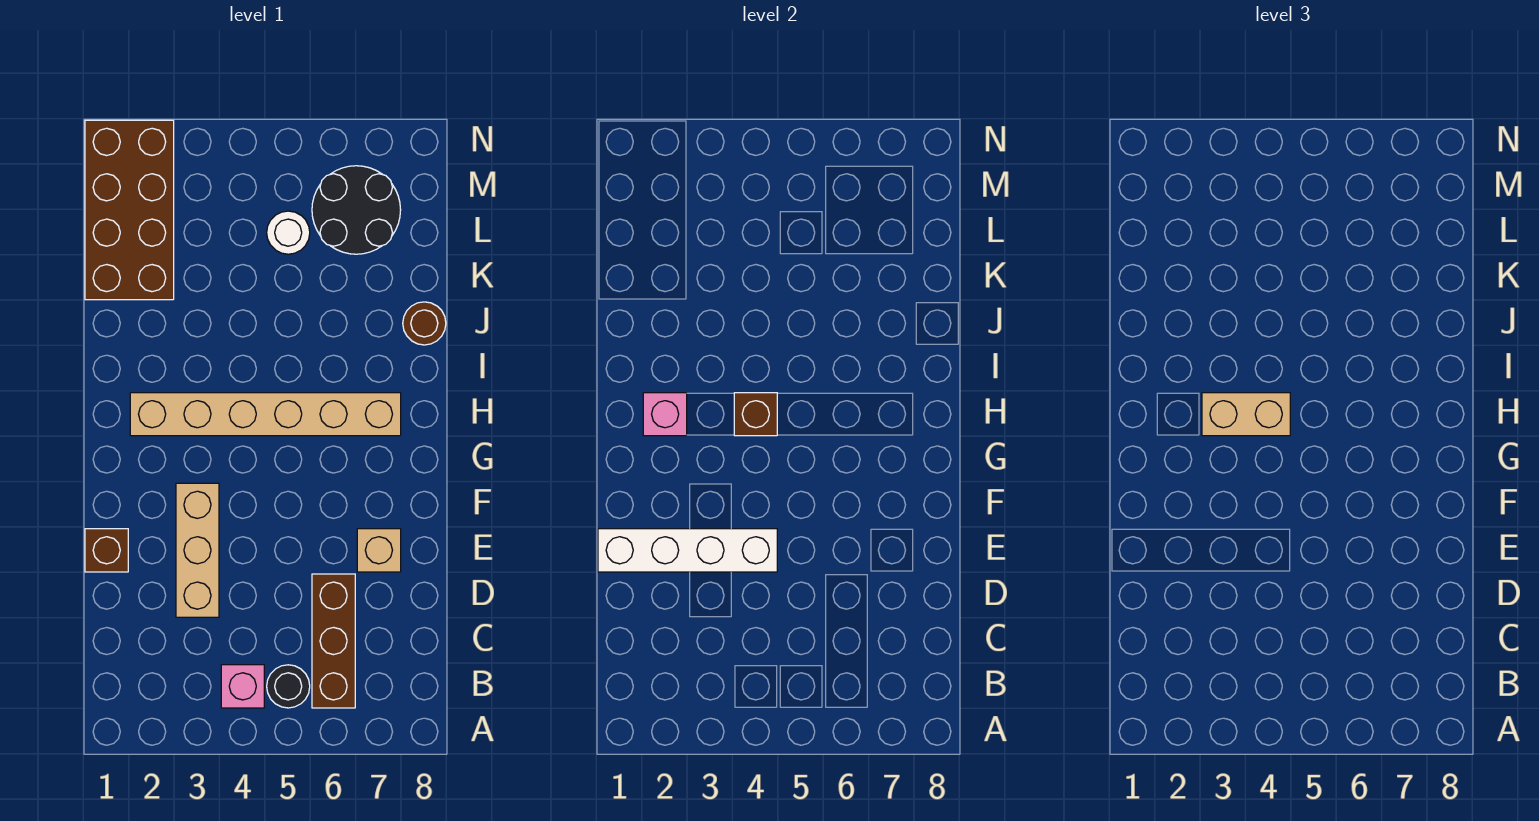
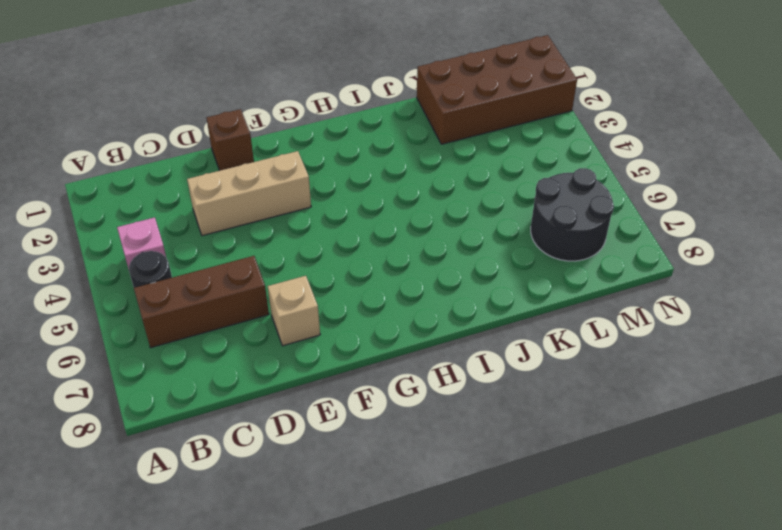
none -> tan 1x6 brick [130,393,401,436]
none -> brown 1x1 round brick [403,302,446,345]
none -> white 1x1 round brick [267,211,310,254]

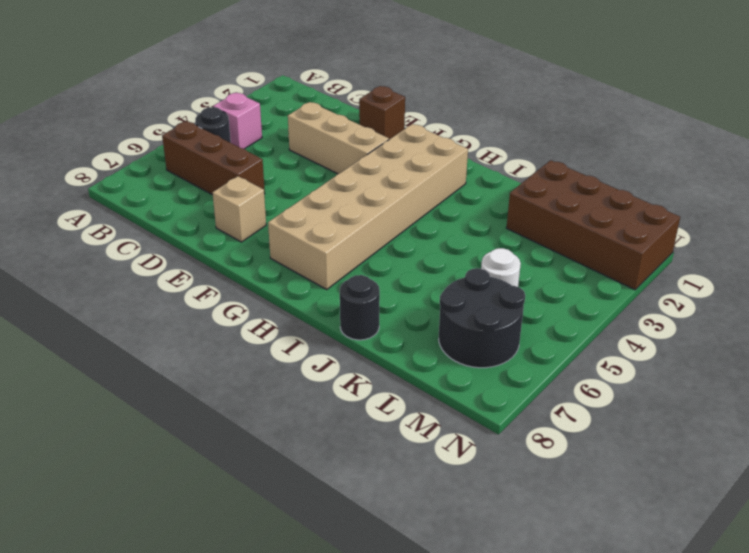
tan 2x6 brick [268,124,468,289] -> tan 1x6 brick [130,393,401,436]
black 1x1 round brick [340,275,380,340] -> brown 1x1 round brick [403,302,446,345]
none -> white 1x4 brick [598,529,777,572]
none -> pink 1x1 brick [643,393,687,436]
none -> brown 1x1 brick [734,393,777,436]

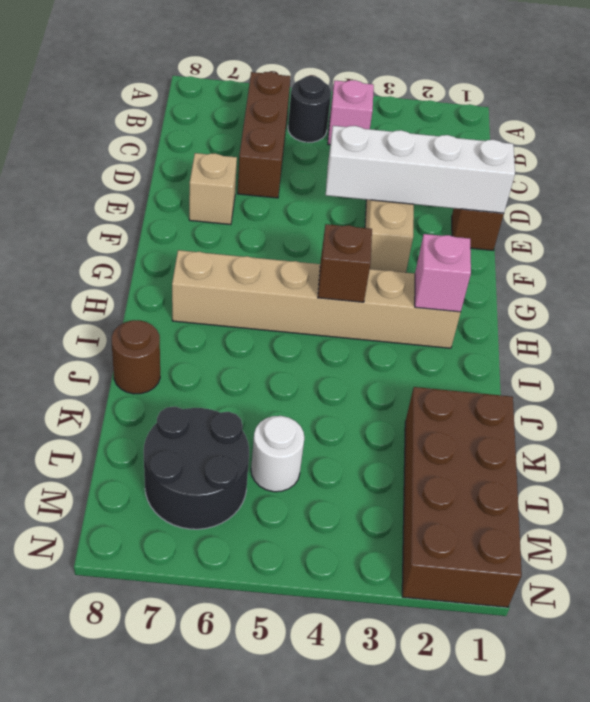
none -> tan 1x2 brick [1202,393,1290,436]

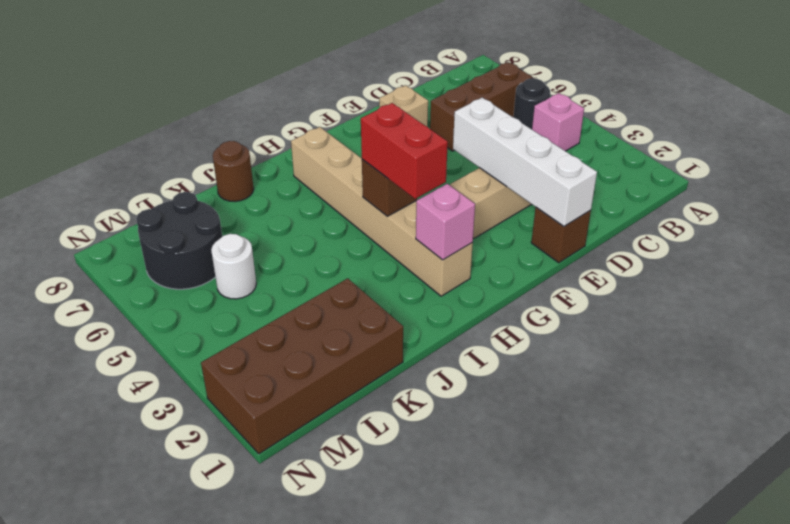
red 1x2 brick [361,103,448,199] -> tan 1x2 brick [1202,393,1290,436]

